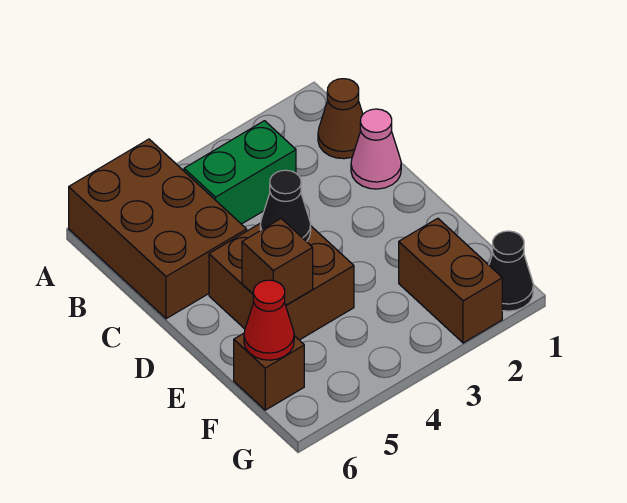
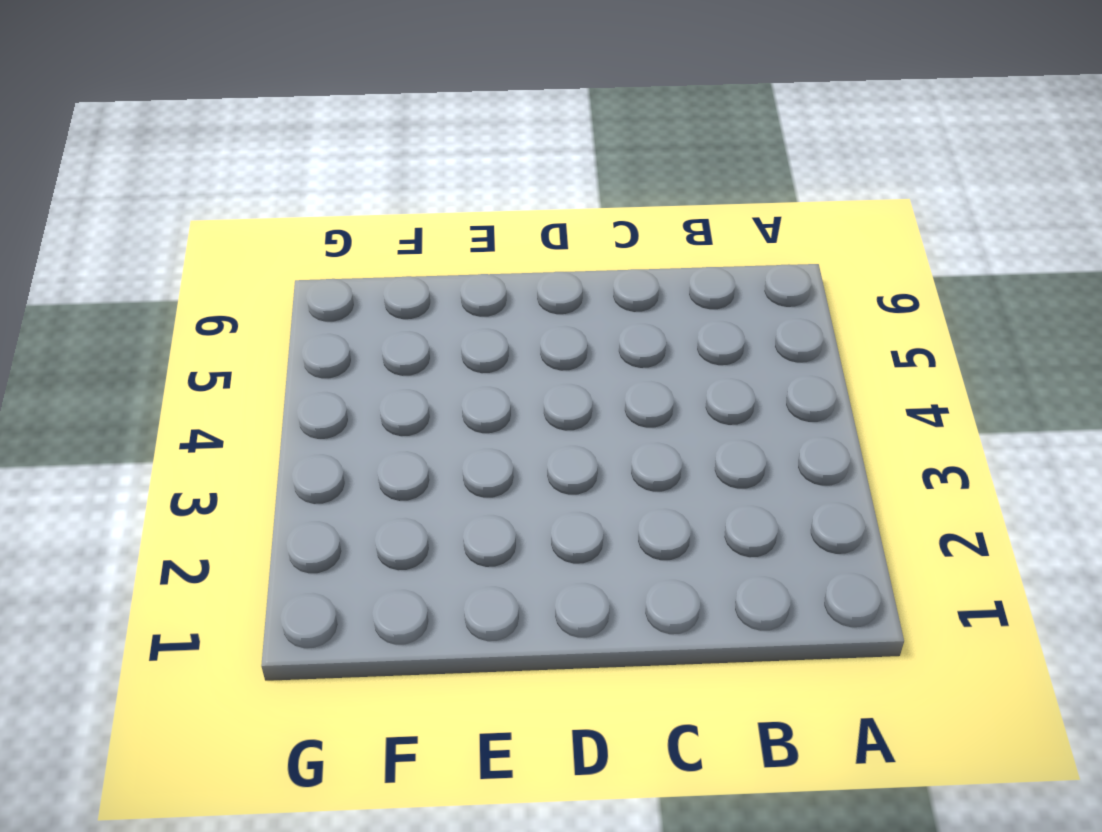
none -> brown 2x3 brick [69,139,247,319]
none -> brown 1x1 cone [318,79,363,159]

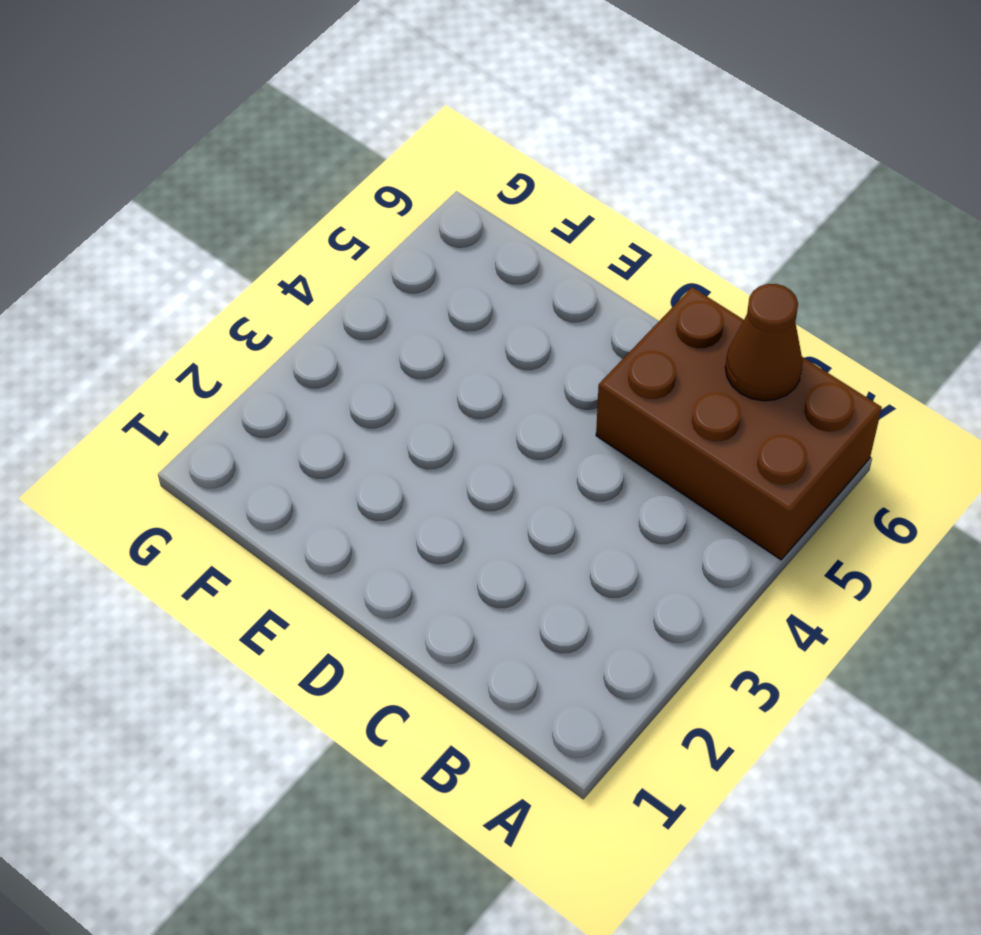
brown 1x1 cone [725,284,803,401] -> brown 1x1 cone moved to [318,79,363,159]
none -> green 1x2 brick [184,121,296,224]
none -> pink 1x1 cone [351,109,401,189]

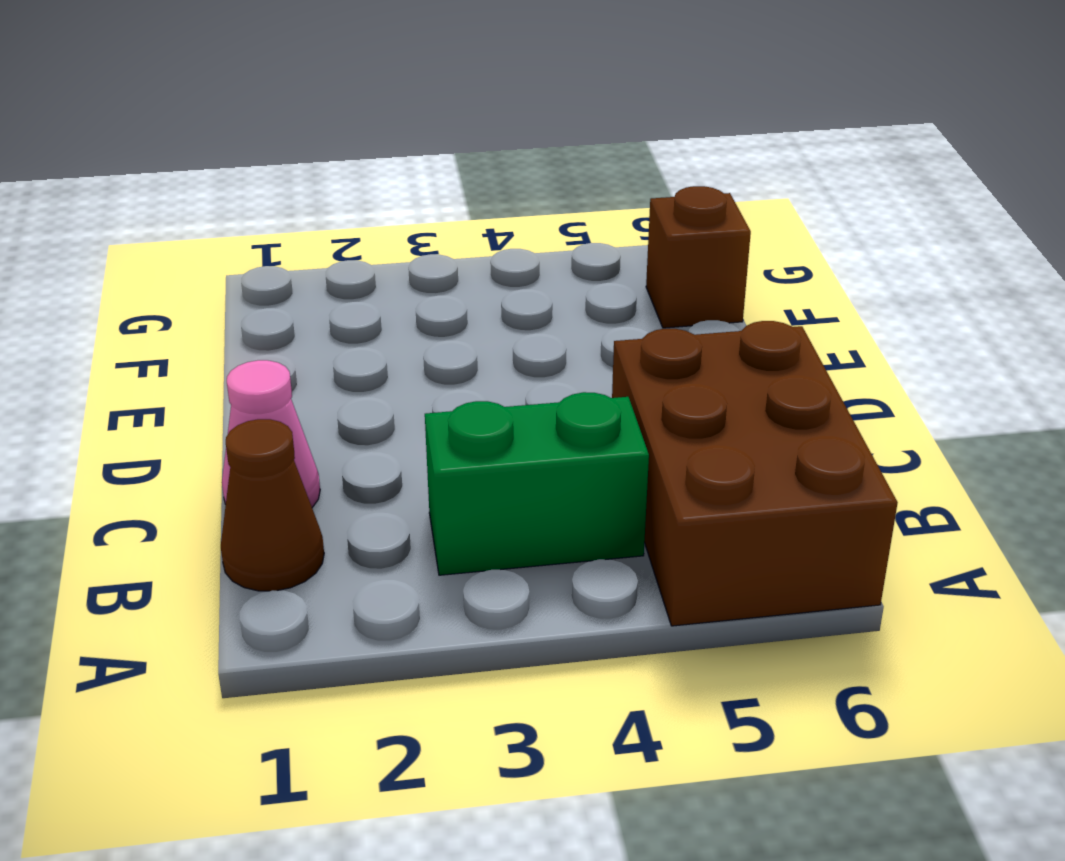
none -> brown 2x2 brick [209,223,354,340]
none -> brown 1x2 brick [399,218,502,343]

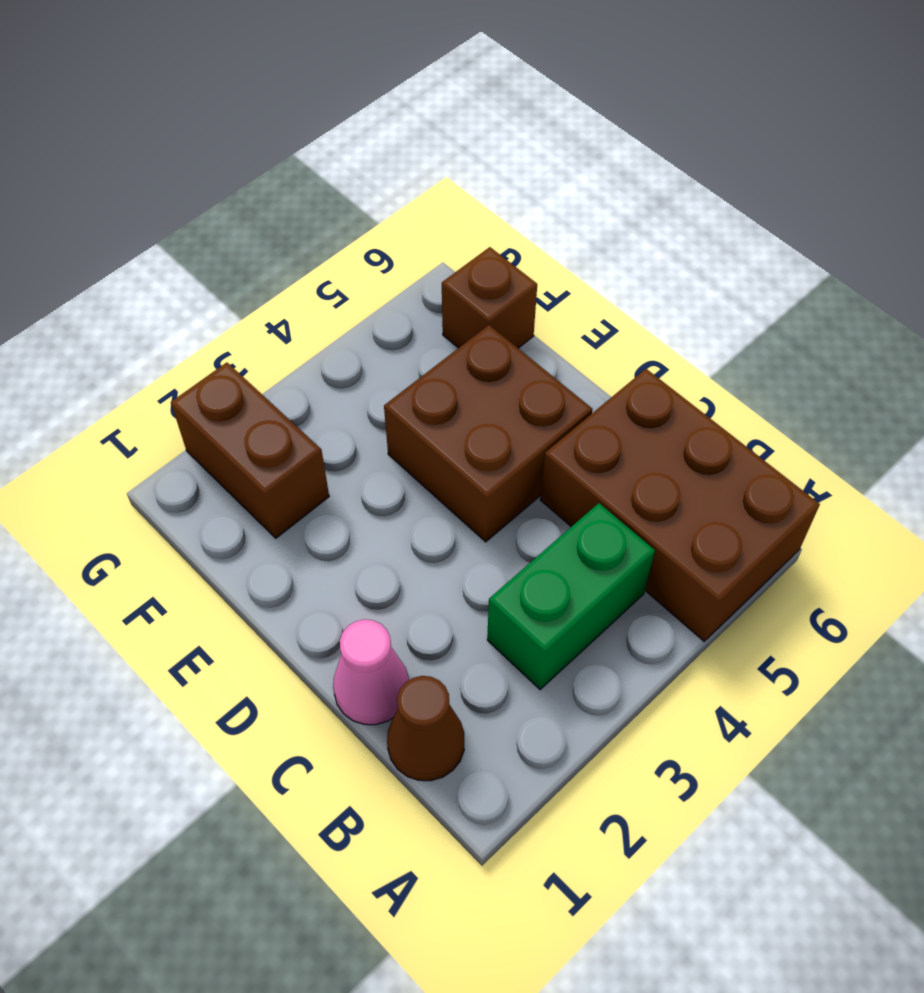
none -> black 1x1 cone [489,231,533,311]
none -> black 1x1 cone [260,170,311,242]

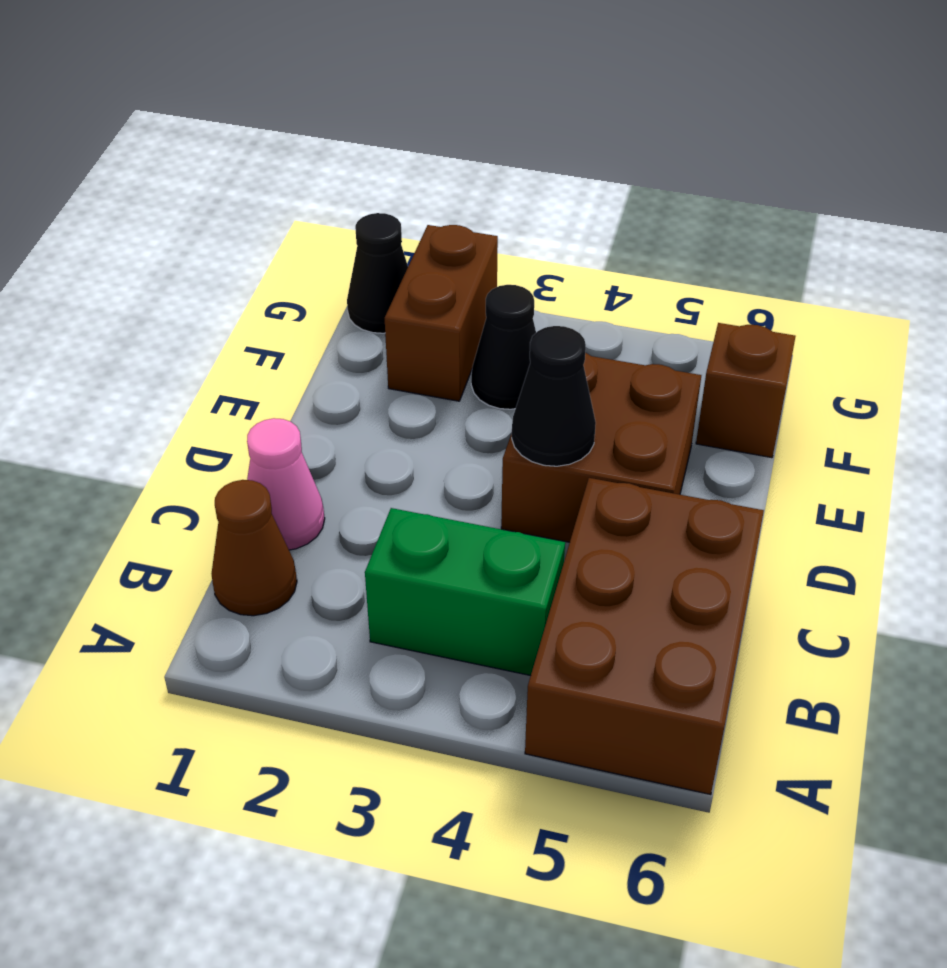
black 1x1 cone [471,285,536,409] -> none
none -> brown 1x1 brick [242,219,313,305]
none -> red 1x1 cone [244,280,294,360]

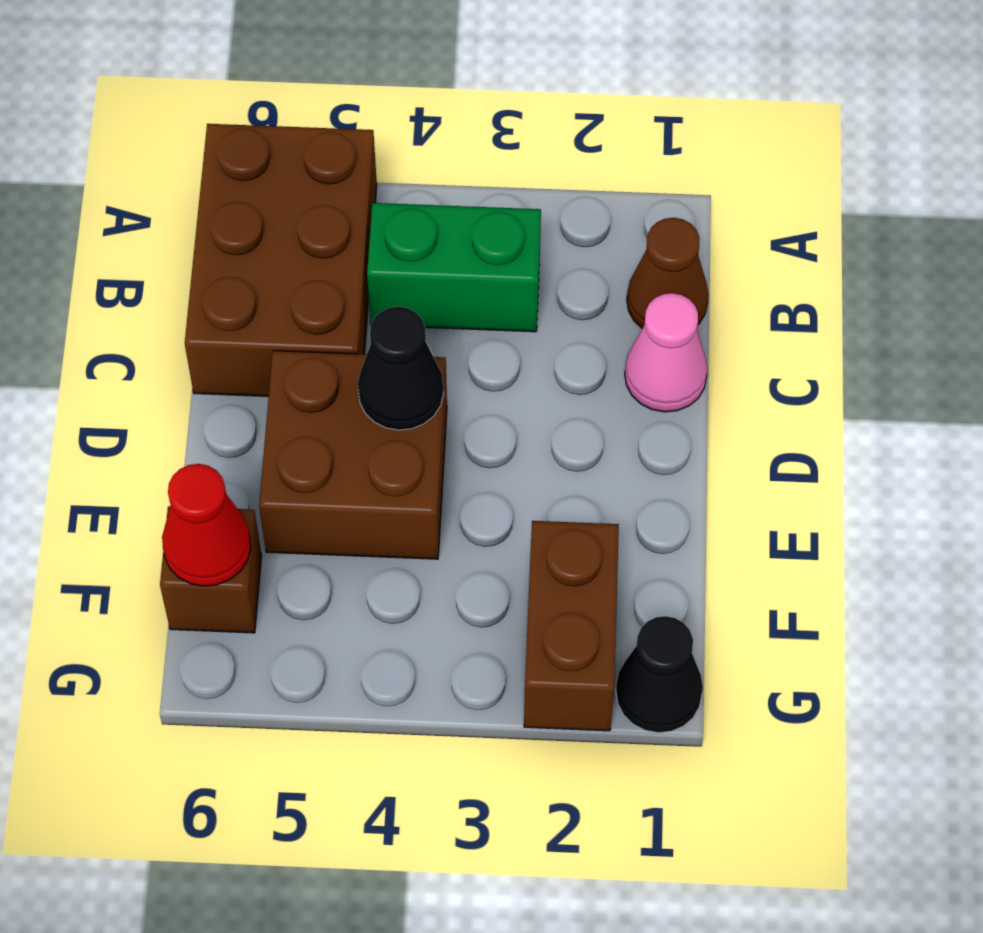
none -> brown 1x1 brick [242,219,313,305]

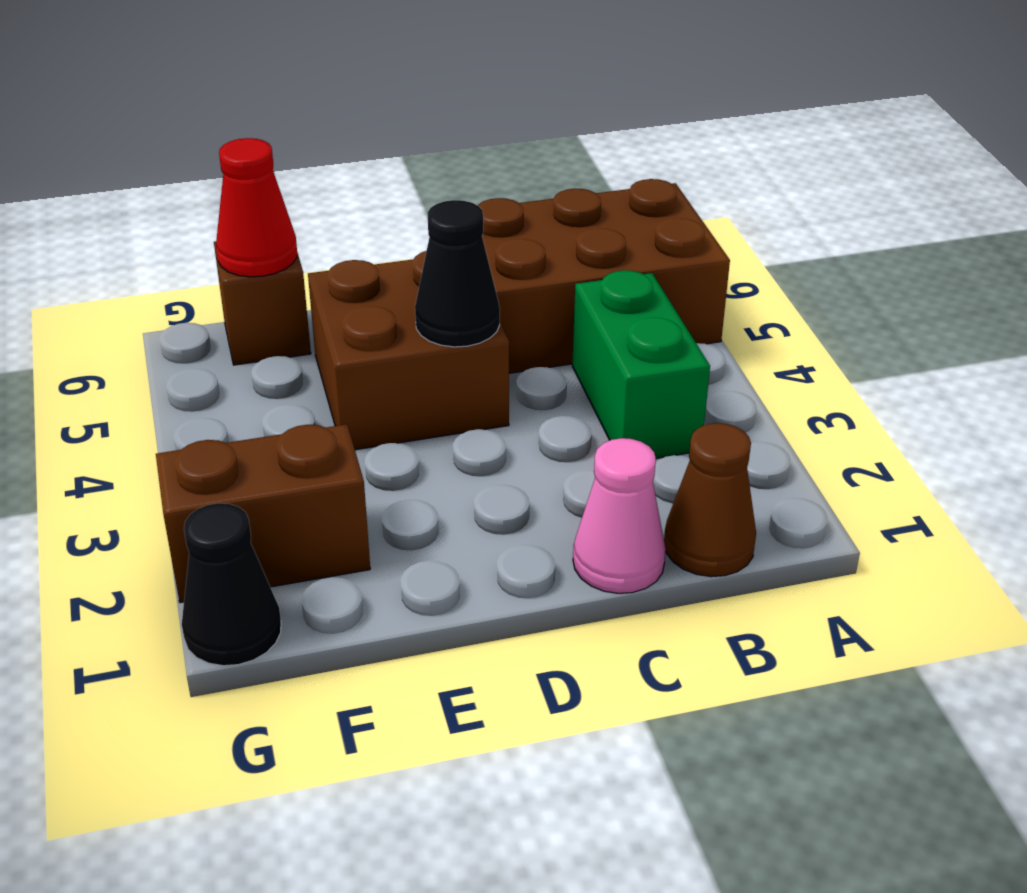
none -> brown 1x1 brick [242,219,313,305]

